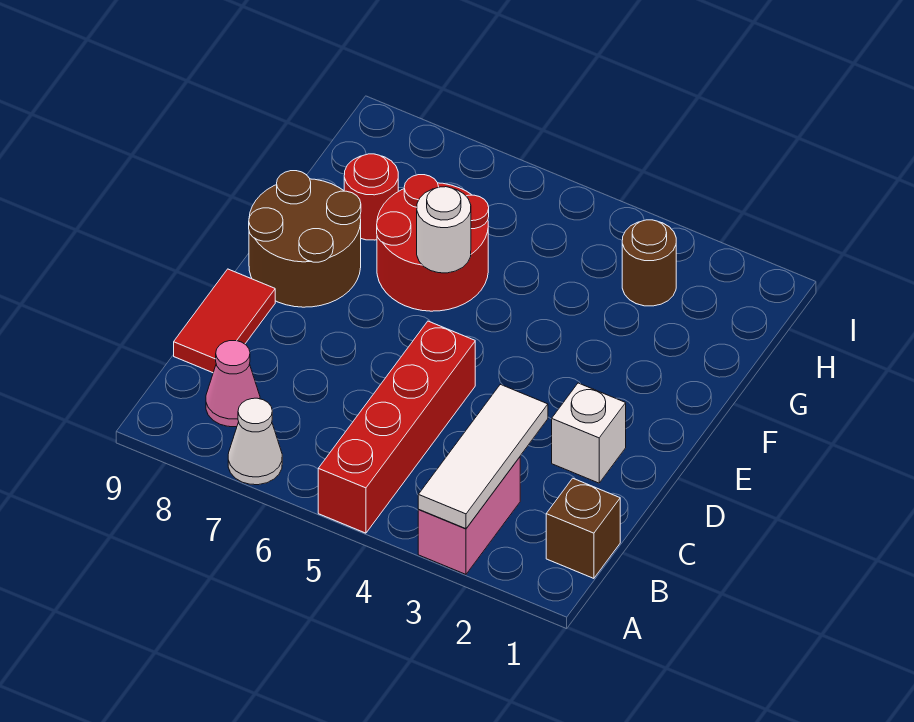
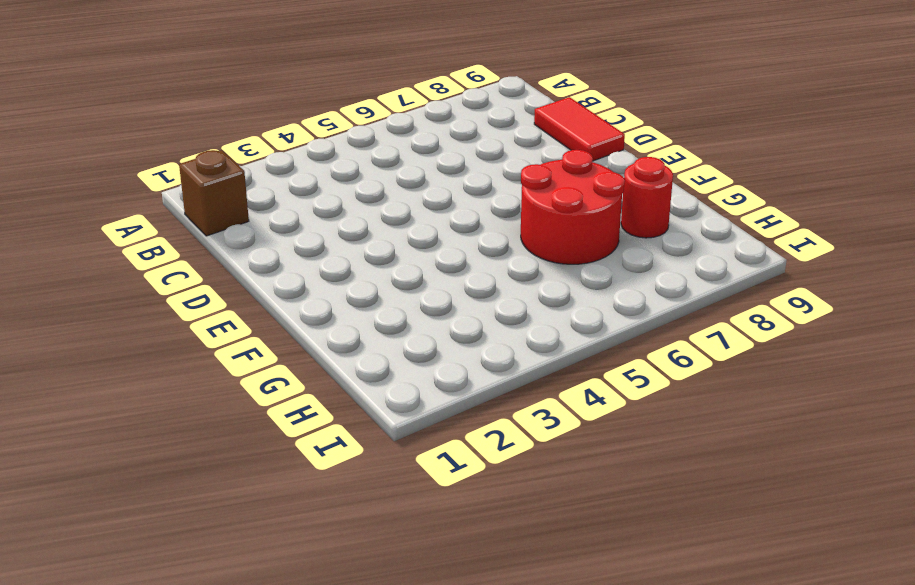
none -> pink 1x2 brick [418,457,520,574]
none -> red 1x4 brick [318,321,475,533]
none -> white 1x1 cone [228,398,282,485]

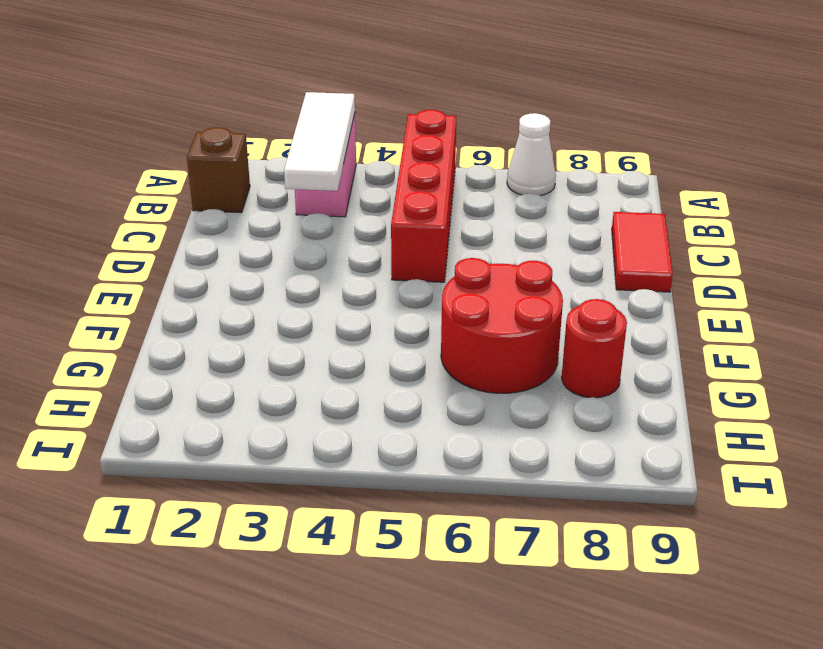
none -> pink 1x1 cone [206,341,260,427]
none -> white 1x1 brick [552,383,626,483]
none -> brown 2x2 round brick [249,171,361,307]

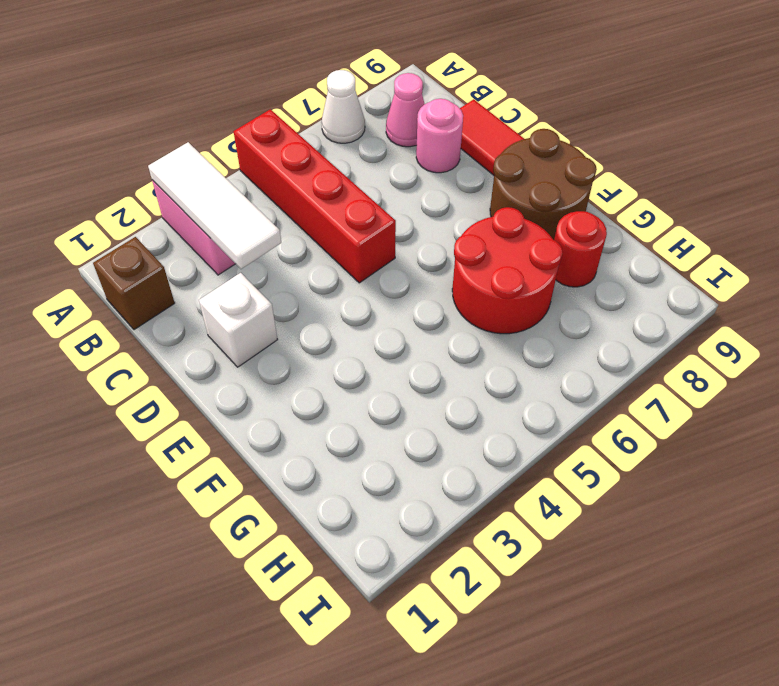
pink 1x1 round brick [416,99,463,173] -> none
none -> brown 1x1 round brick [622,220,676,306]
none -> white 1x1 round brick [417,187,471,273]

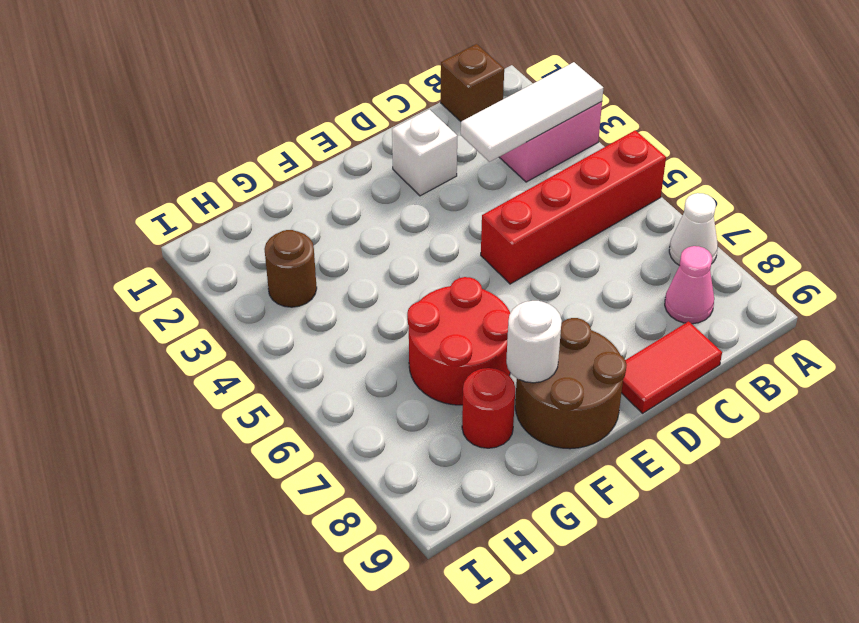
white 1x1 round brick [506,301,562,383] -> white 1x1 round brick moved to [417,187,471,273]

